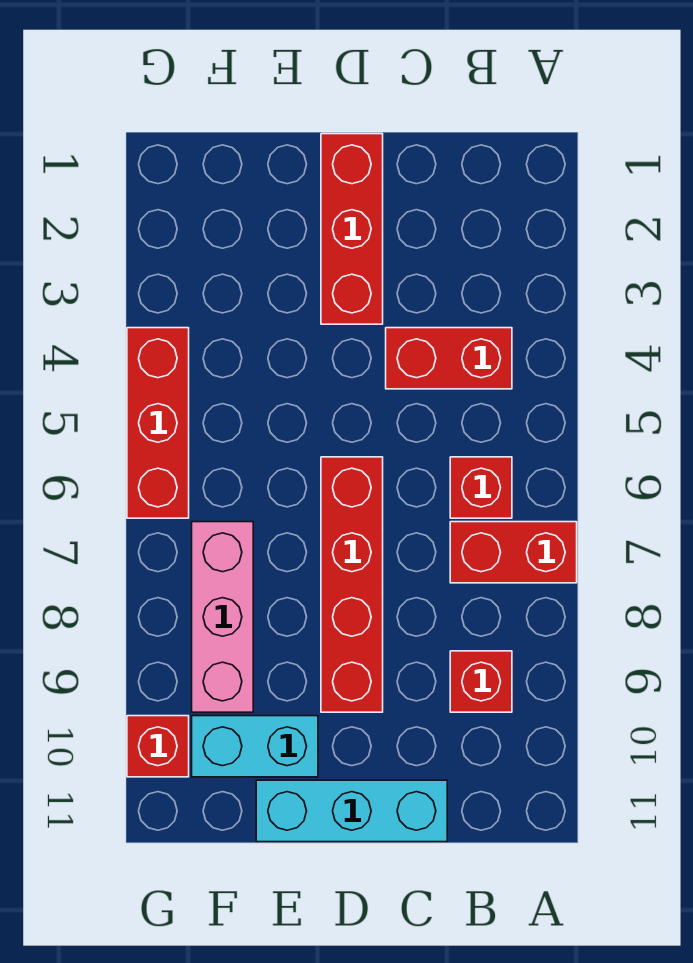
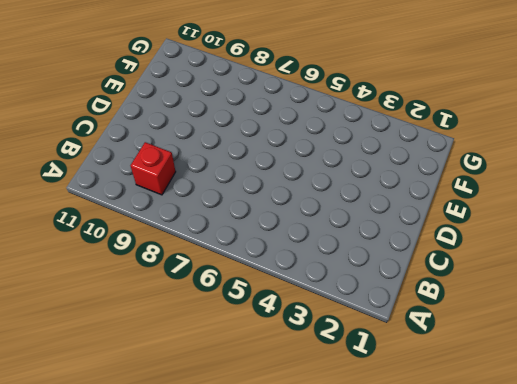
none -> red 1x2 brick [450,522,577,583]
none -> red 1x2 brick [386,328,512,389]

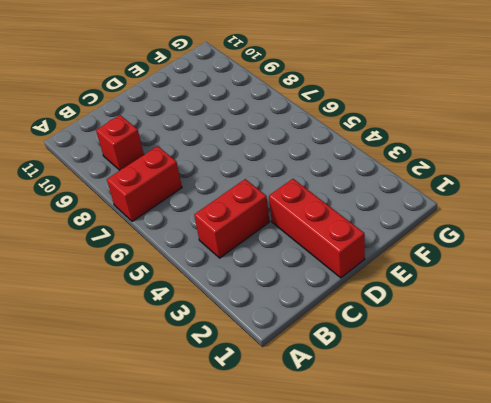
none -> red 1x1 brick [450,457,512,518]
none -> cyan 1x3 brick [256,780,447,842]

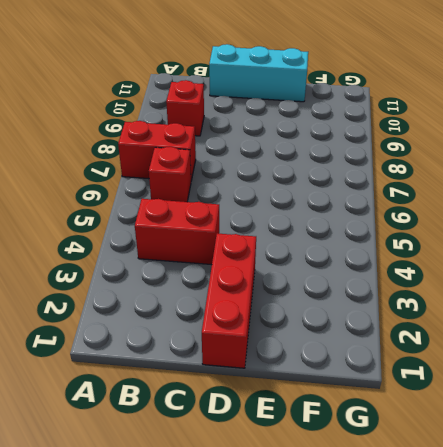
none -> red 1x4 brick [321,457,383,712]
none -> cyan 1x2 brick [192,716,318,777]

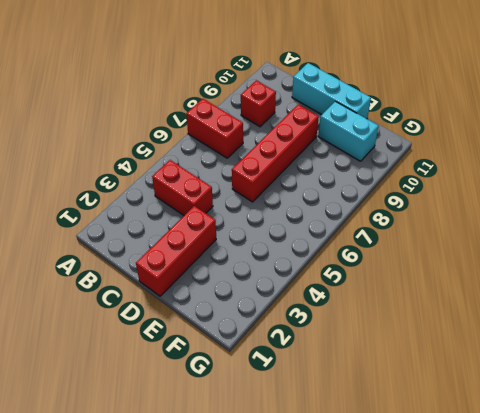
none -> red 1x1 brick [450,457,512,518]
none -> pink 1x3 brick [192,522,253,712]

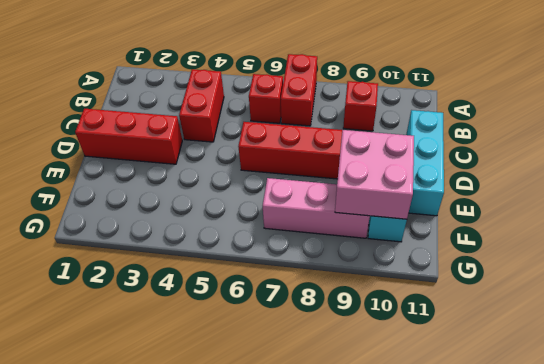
pink 2x2 brick [335,130,414,219] -> none
none -> red 1x3 brick [127,328,189,518]
none -> red 1x1 brick [127,716,189,777]

